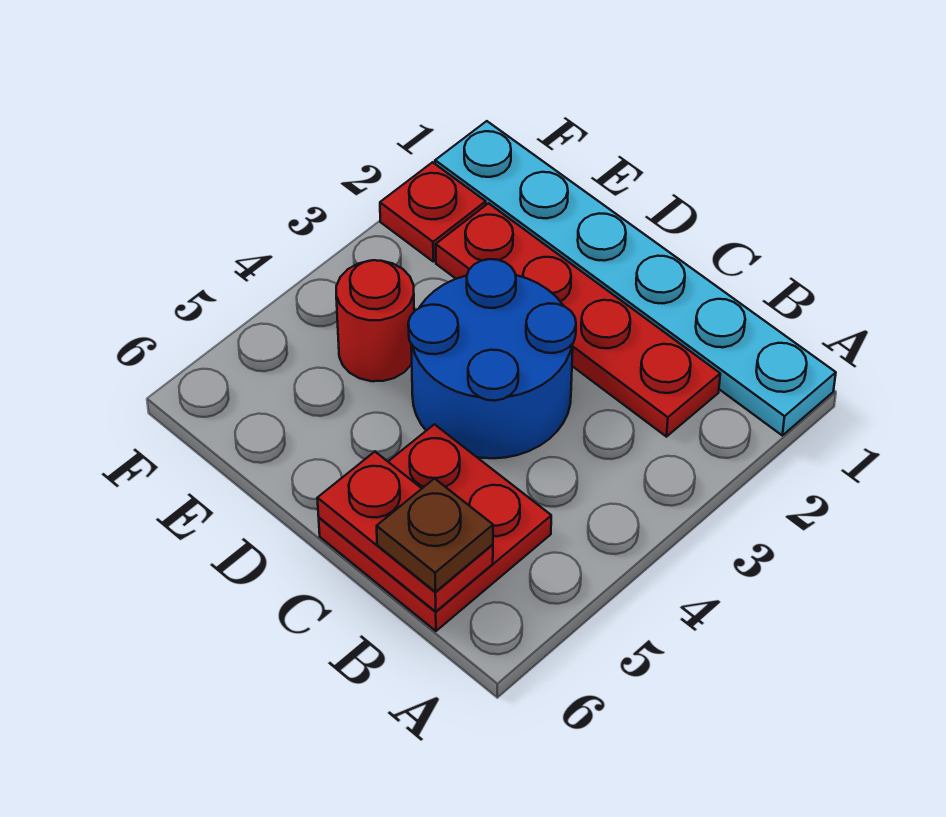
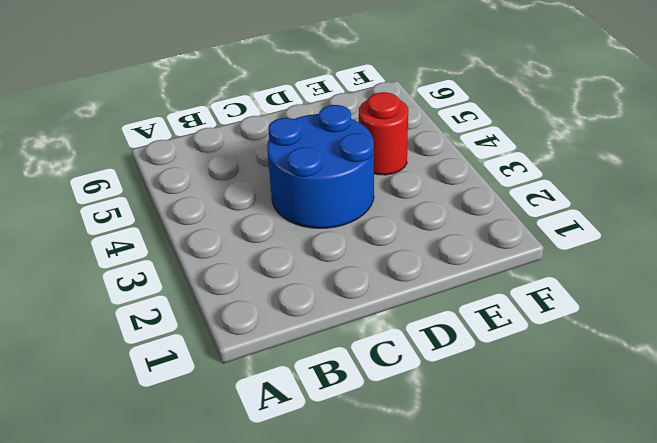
none -> cyan 1x6 plate [435,121,836,435]
none -> red 1x4 plate [436,203,720,437]

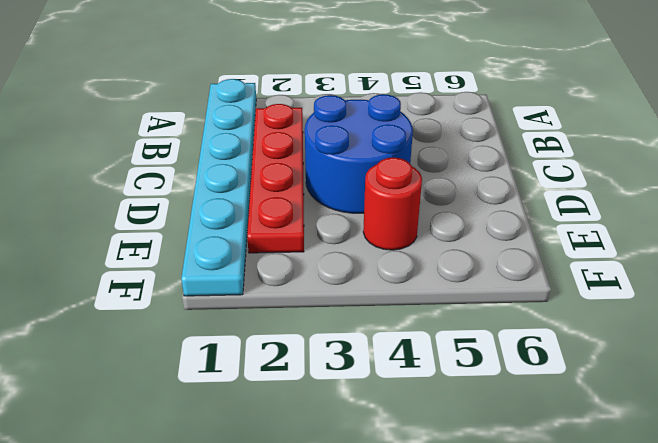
none -> red 2x2 plate [319,424,551,631]
none -> red 1x1 plate [380,162,486,262]

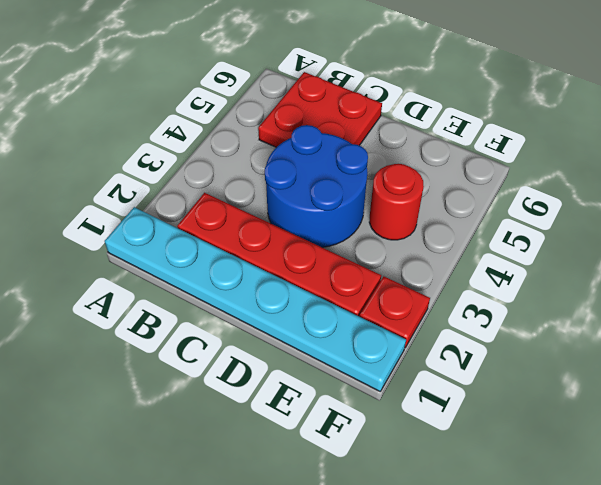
none -> red 1x2 plate [317,452,493,612]
none -> brown 1x1 plate [377,479,493,592]

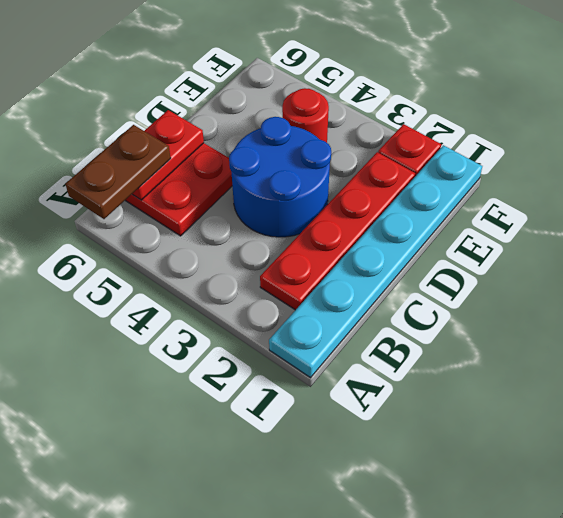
brown 1x2 plate [65,125,171,219] -> brown 1x1 plate [377,479,493,592]

